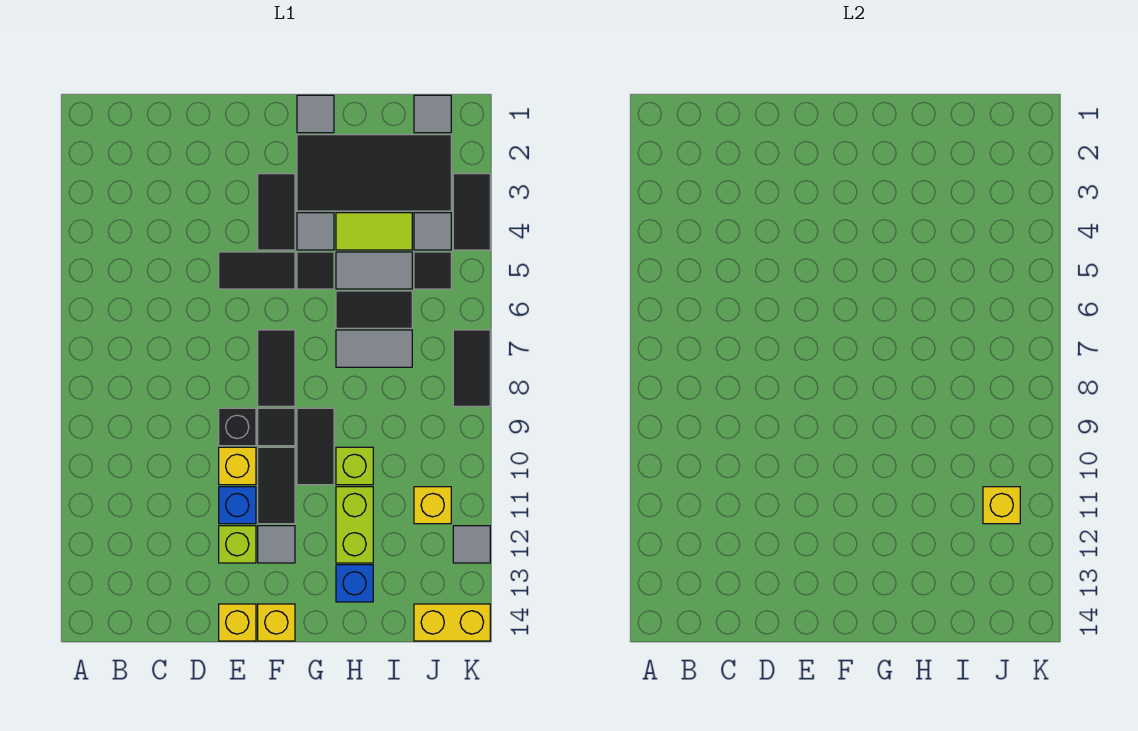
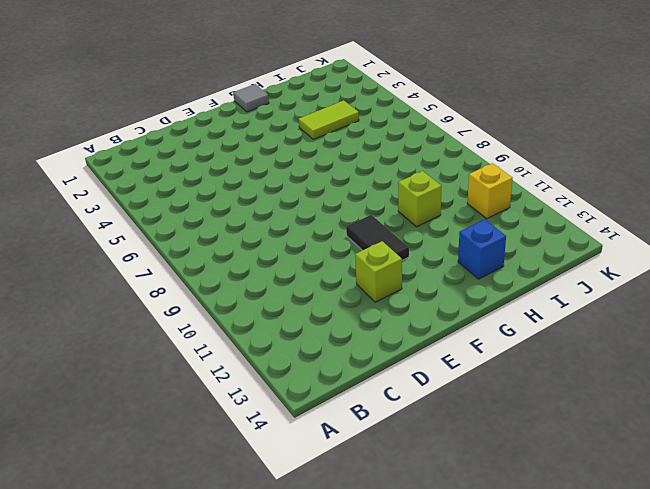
none -> black 1x2 tile [219,252,295,289]
none -> black 1x1 brick [219,408,256,446]
none -> yellow 1x1 brick [219,447,256,485]
none -> blue 1x1 brick [219,487,256,524]

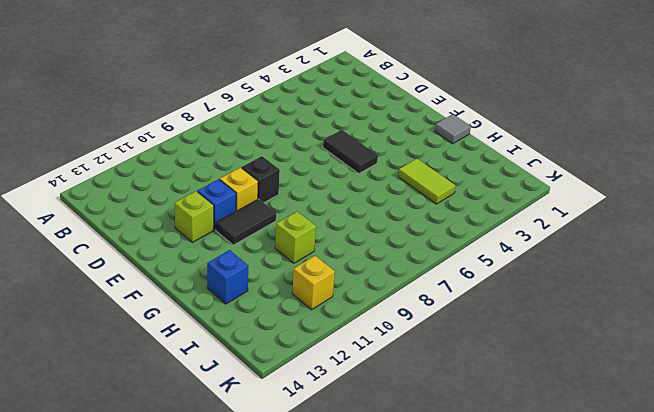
none -> yellow 1x1 brick [219,604,256,641]
none -> black 1x2 tile [258,174,295,250]
none -> black 1x2 tile [258,330,295,406]
none -> black 1x1 tile [258,408,295,446]

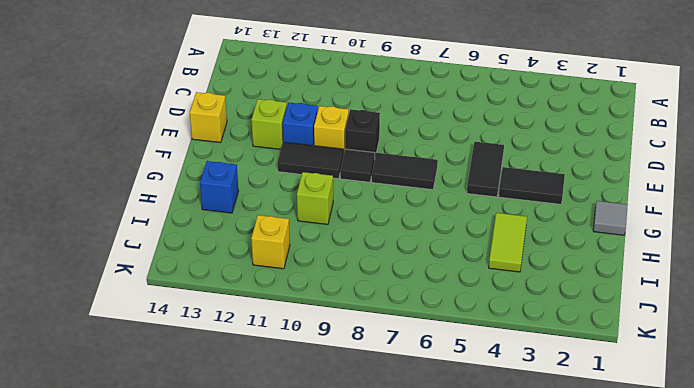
none -> grey 1x1 tile [258,526,295,563]
none -> yellow 1x1 brick [258,604,295,641]
none -> black 2x4 tile [297,135,451,211]
none -> grey 1x1 tile [297,213,334,250]

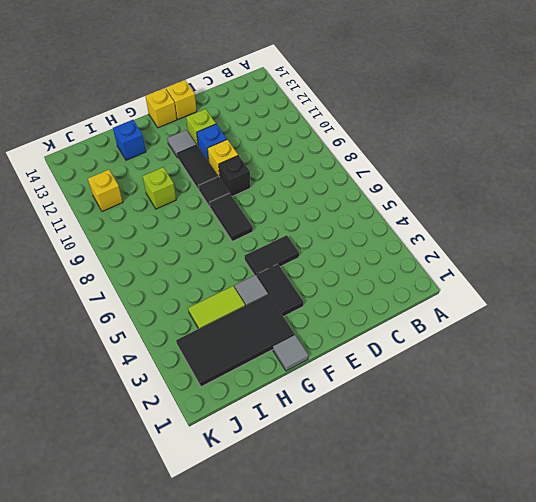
none -> black 1x1 tile [297,252,334,289]
none -> black 1x2 tile [297,408,334,485]
none -> grey 1x2 tile [336,252,412,289]
none -> black 1x2 tile [336,291,412,328]

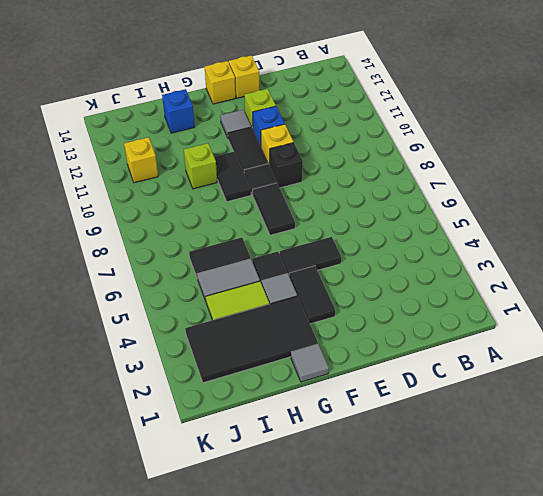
none -> grey 1x2 tile [336,330,412,367]
none -> lime 1x2 brick [336,487,373,563]
none -> grey 1x1 tile [414,95,451,133]
none -> grey 1x1 tile [414,213,451,250]

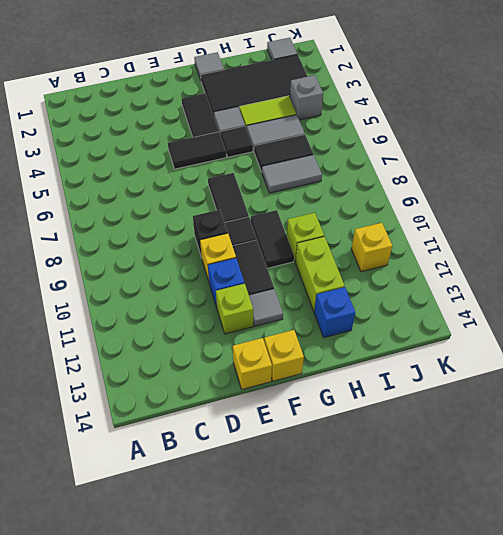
grey 1x1 brick [290,75,323,120] -> grey 1x1 tile [414,213,451,250]
none -> black 1x1 tile [414,252,451,289]
none -> yellow 1x2 brick [414,604,490,641]
none -> black 1x2 tile [453,174,490,250]
none -> black 1x2 tile [453,330,490,406]

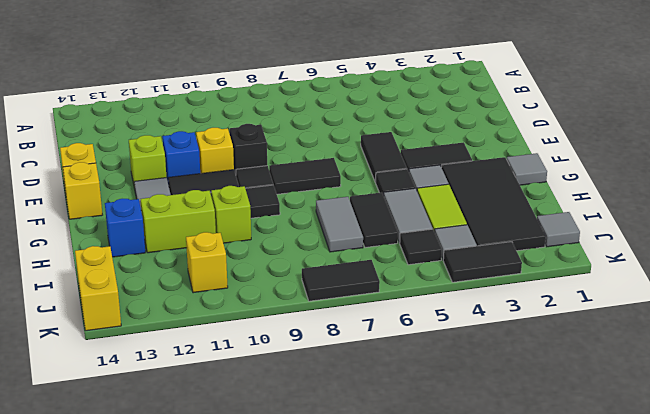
none -> grey 1x1 tile [453,526,490,563]
none -> yellow 1x1 brick [983,487,1020,524]

